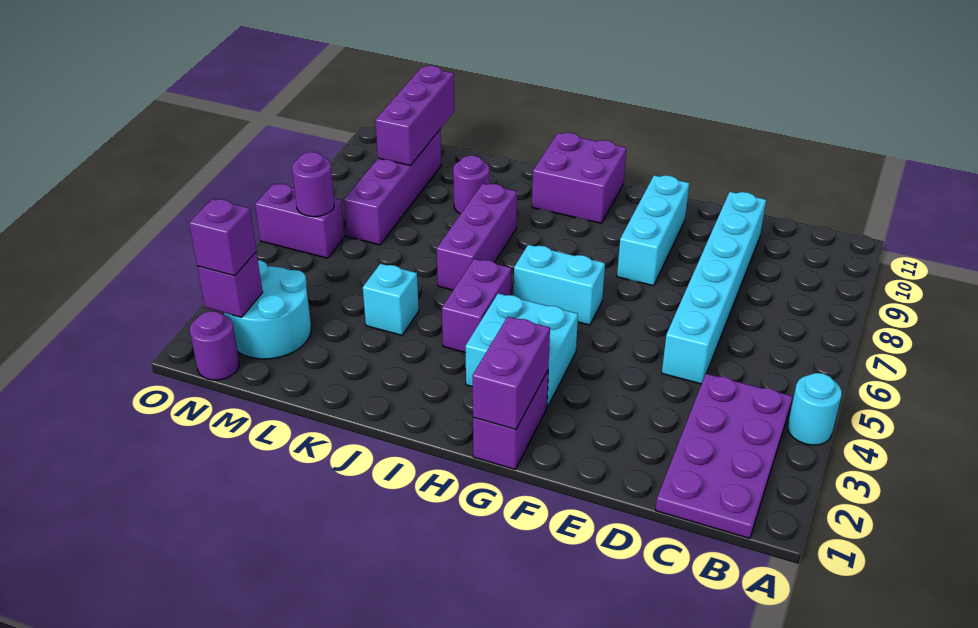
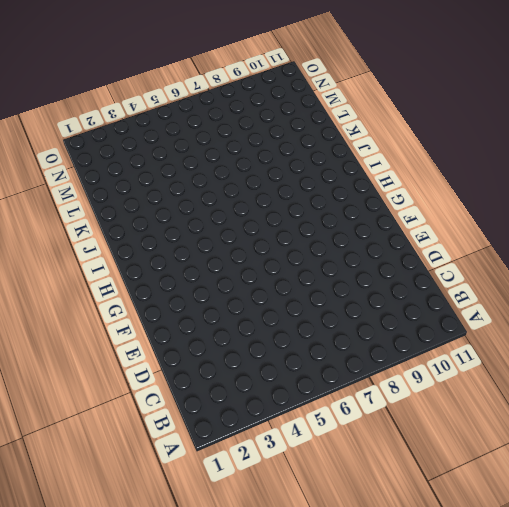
none -> cyan 1x1 round brick [788,373,842,445]
none -> purple 2x4 plate [655,374,793,538]
none -> cyan 1x6 brick [662,192,766,384]

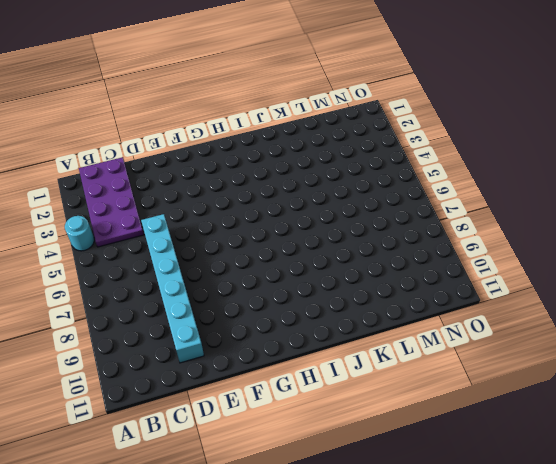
none -> cyan 1x3 brick [617,175,689,286]
none -> purple 1x2 brick [473,371,548,469]
none -> cyan 2x2 brick [465,293,578,407]

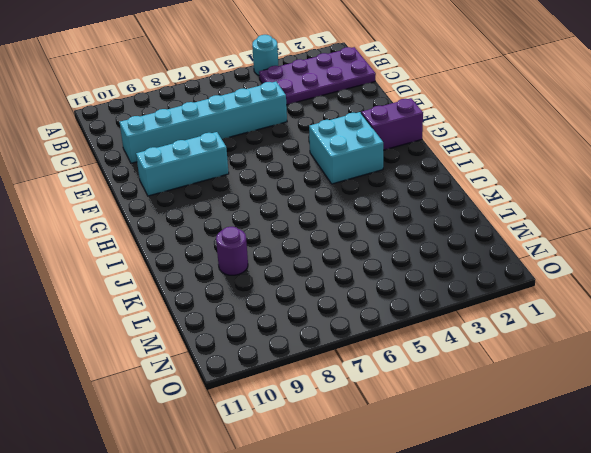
none -> cyan 1x2 brick [514,245,605,325]
none -> purple 2x2 brick [532,133,626,223]
none -> purple 1x2 brick [442,259,511,353]

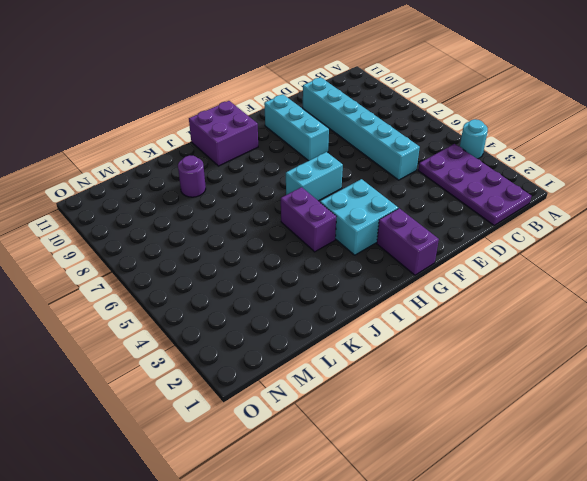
none -> purple 1x3 brick [437,184,517,290]
none -> cyan 1x1 brick [363,264,419,335]
none -> cyan 2x2 round brick [224,260,311,359]

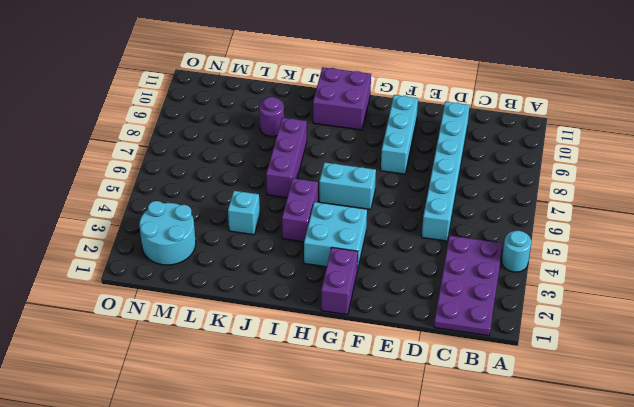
none -> purple 1x4 brick [344,130,441,245]
none -> purple 1x1 round brick [190,311,239,380]
none -> purple 1x2 brick [255,184,345,258]

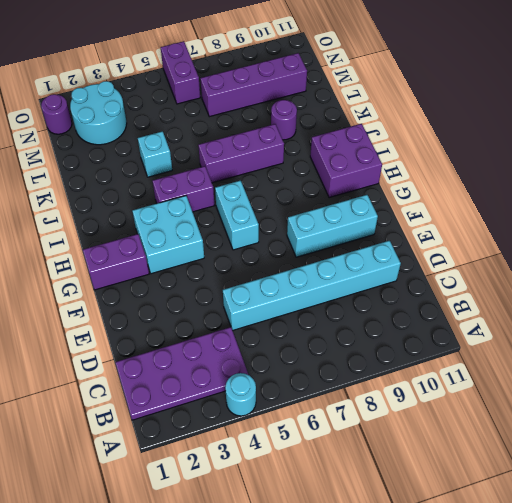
none -> purple 1x2 brick [473,317,550,429]
none -> purple 1x3 brick [375,66,455,166]
none -> purple 1x1 brick [197,252,263,317]

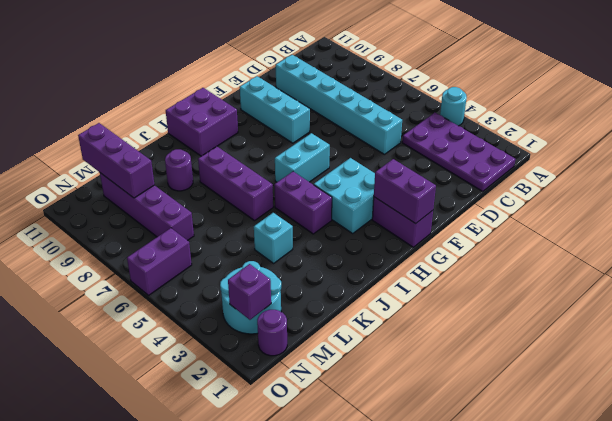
none -> purple 1x1 round brick [292,152,334,217]
none -> purple 1x1 brick [189,199,256,276]

